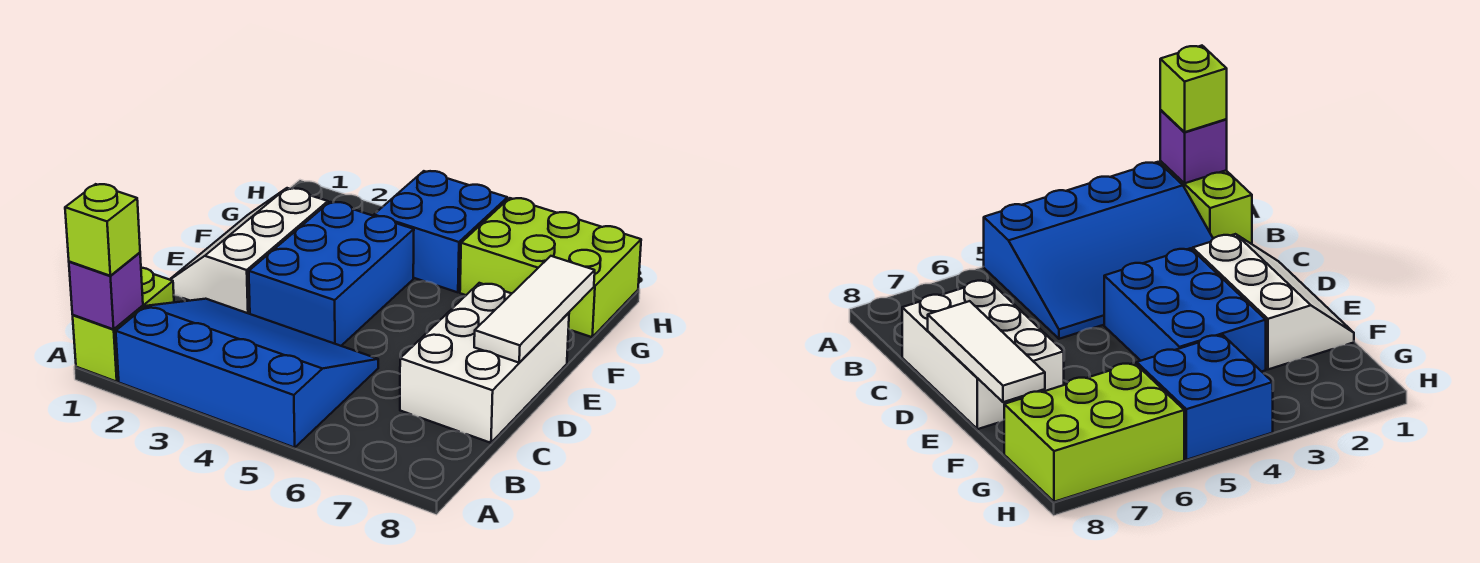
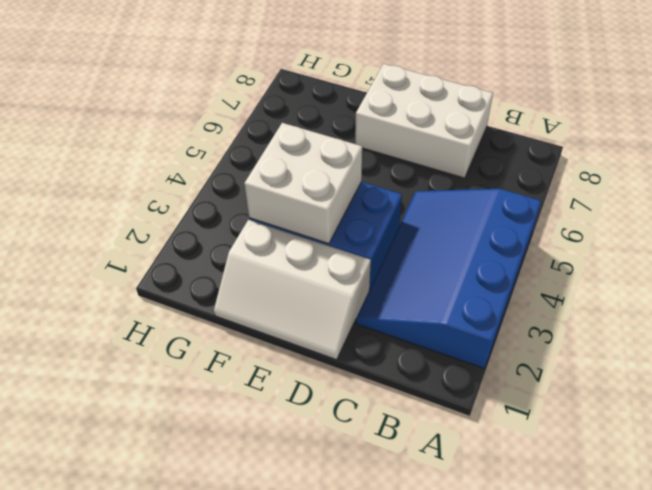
white 2x2 brick [244,123,362,244] -> none
none -> lime 1x2 brick [73,268,174,382]
none -> blue 2x2 brick [374,171,507,292]

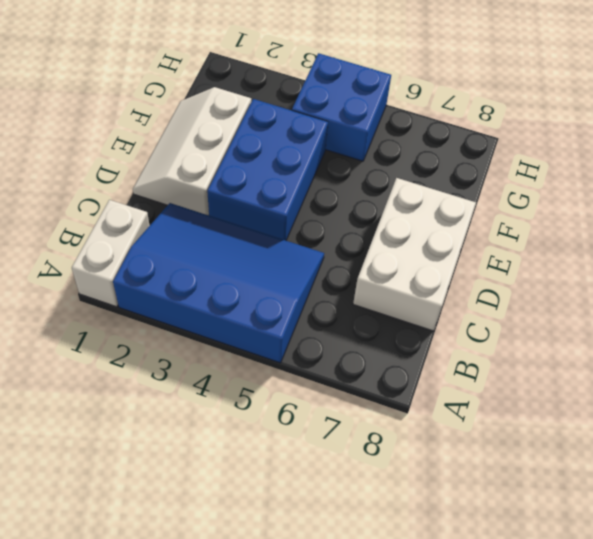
white 1x2 brick [72,200,150,307] -> lime 1x2 brick [73,268,174,382]
none -> lime 2x3 brick [460,198,641,337]
none -> purple 1x1 brick [69,253,143,329]

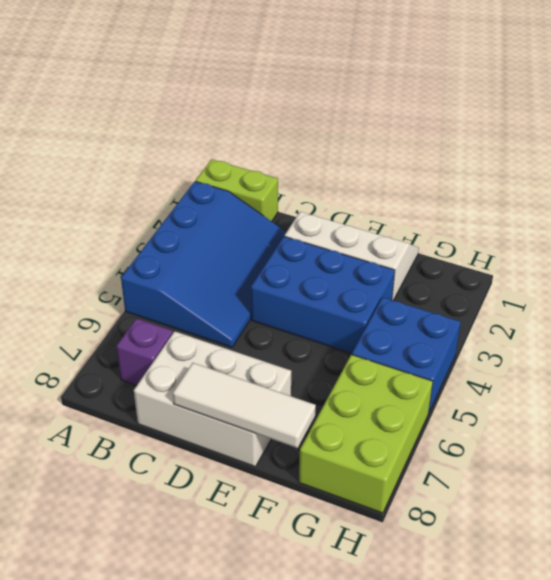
purple 1x1 brick [116,319,173,385] -> purple 1x1 brick moved to [69,253,143,329]
none -> lime 1x1 brick [65,184,140,276]

